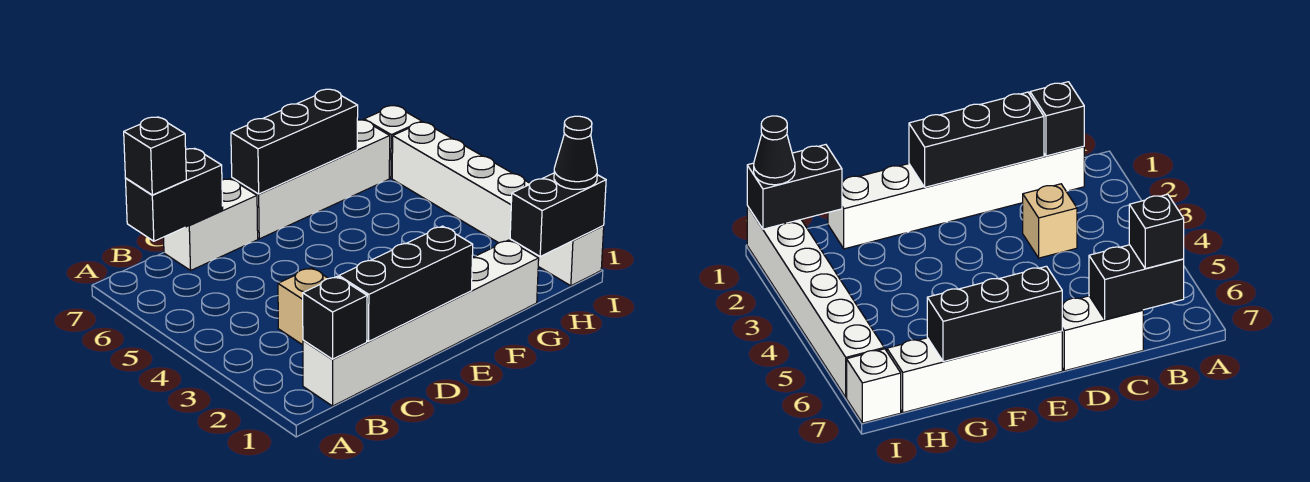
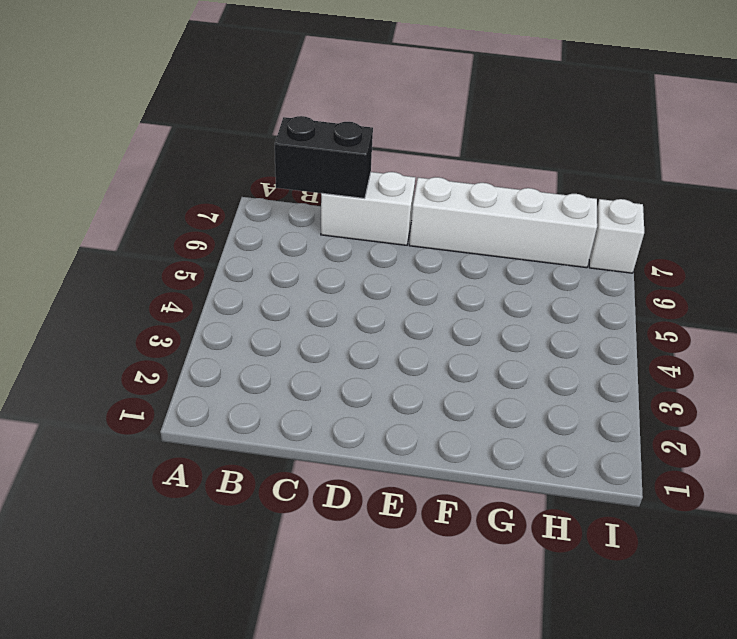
none -> white 1x6 brick [303,240,539,406]
none -> tan 1x1 brick [278,268,328,345]
none -> white 1x6 brick [392,122,604,286]

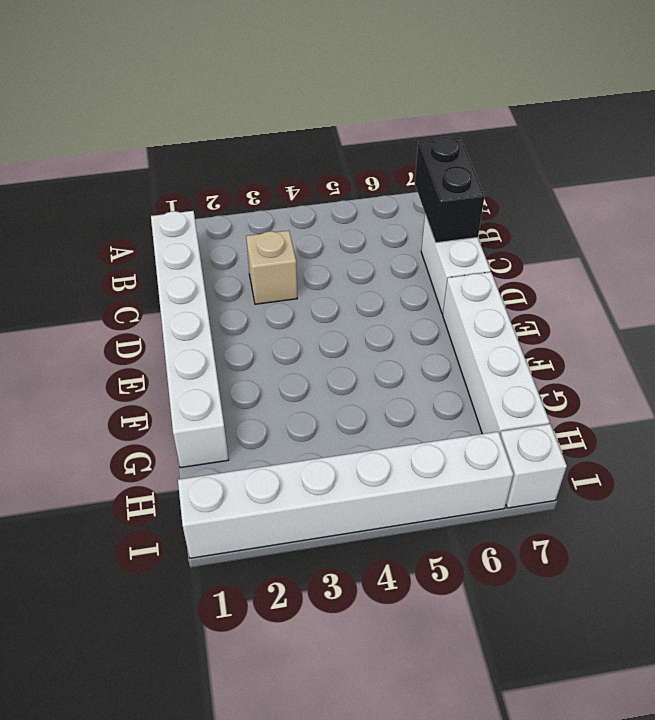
none -> black 1x1 brick [303,277,367,359]
none -> black 1x3 brick [339,226,473,341]
none -> black 1x3 brick [231,89,358,194]

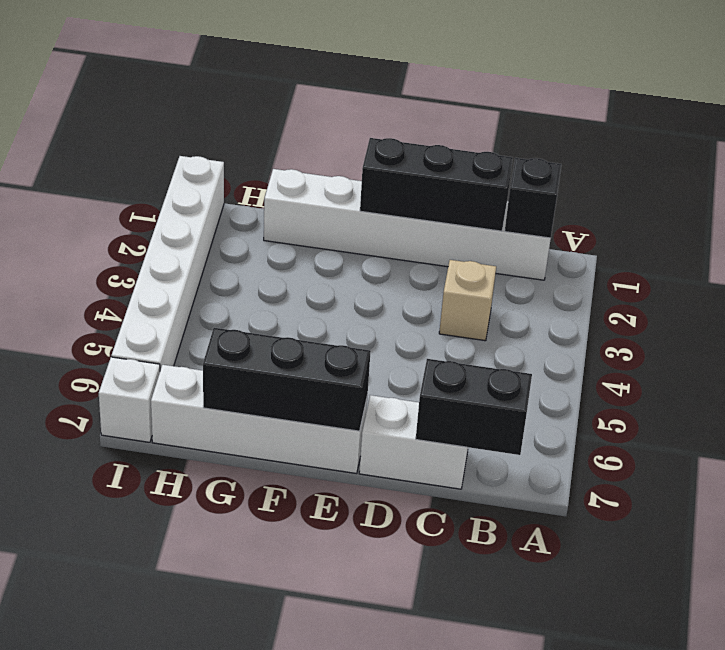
none -> black 1x2 brick [510,173,606,256]
none -> black 1x1 brick [124,117,186,195]
none -> black 1x1 cone [554,116,597,189]

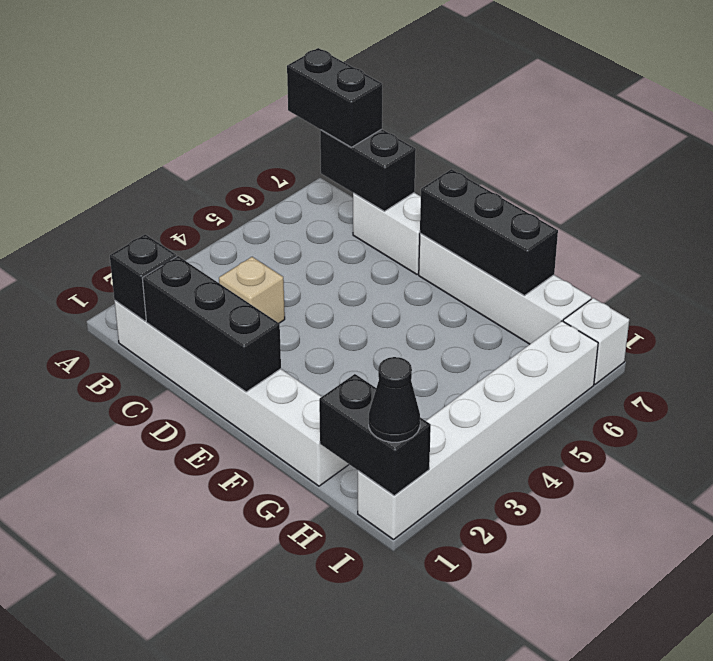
black 1x2 brick [287,48,382,147] -> black 1x1 brick [124,117,186,195]

